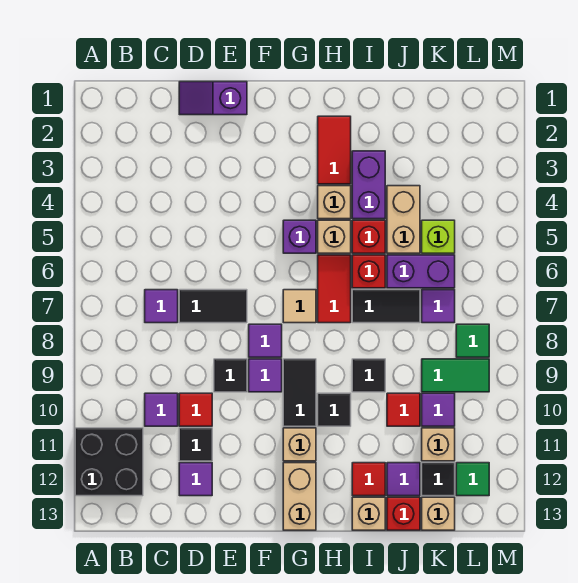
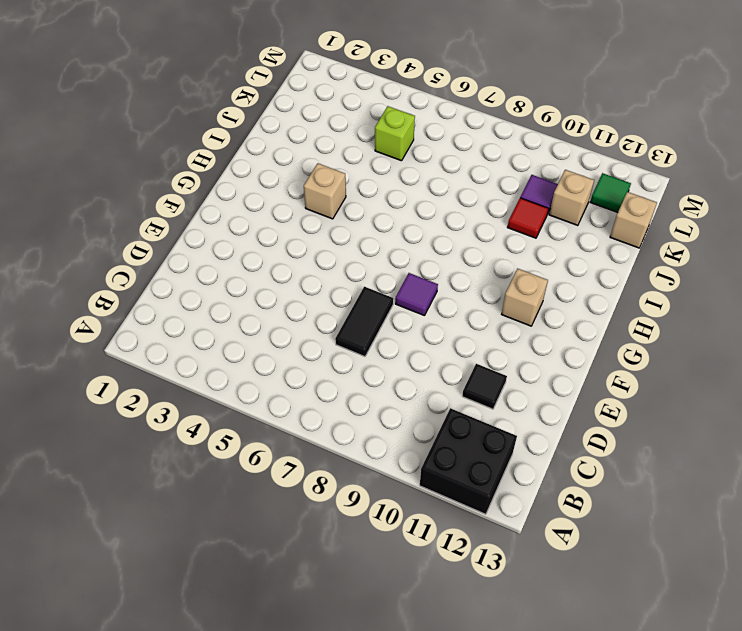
none -> purple 1x1 tile [145,290,178,323]
none -> purple 1x1 tile [145,393,178,426]
none -> purple 1x2 slope [179,82,247,115]
none -> red 1x1 tile [179,393,212,426]

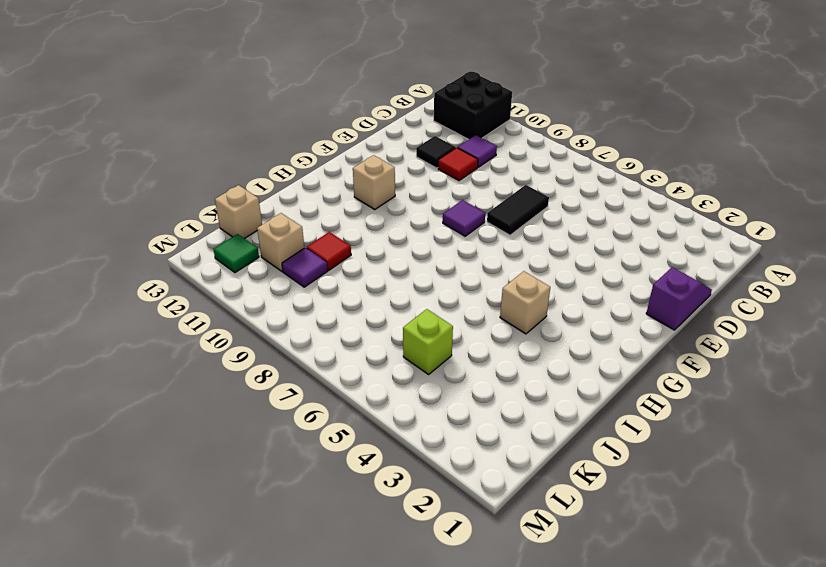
none -> purple 1x1 tile [145,290,178,323]
none -> purple 1x1 tile [179,463,212,496]
none -> black 1x1 tile [214,359,247,392]
none -> purple 1x1 tile [249,359,282,392]

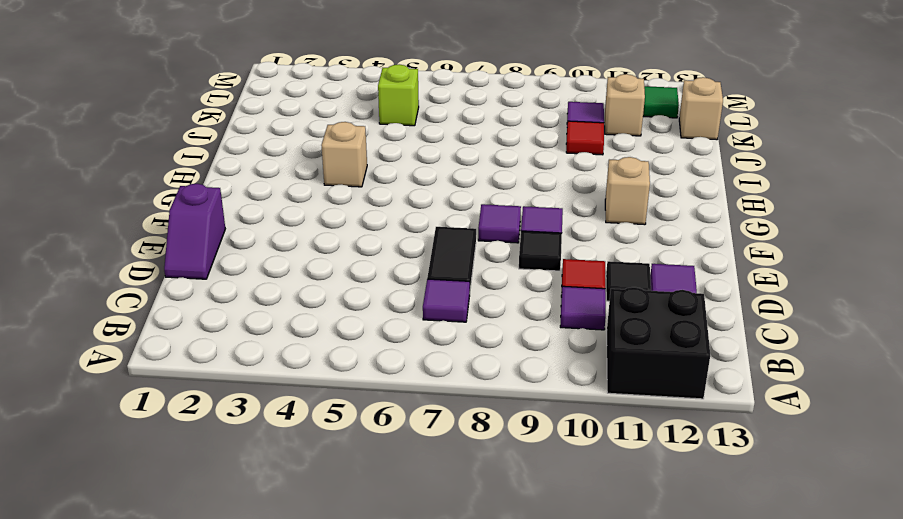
none -> purple 1x1 brick [283,220,316,253]
none -> tan 1x1 tile [283,290,316,323]
none -> black 1x2 tile [283,359,316,426]
none -> tan 1x2 brick [283,463,316,530]

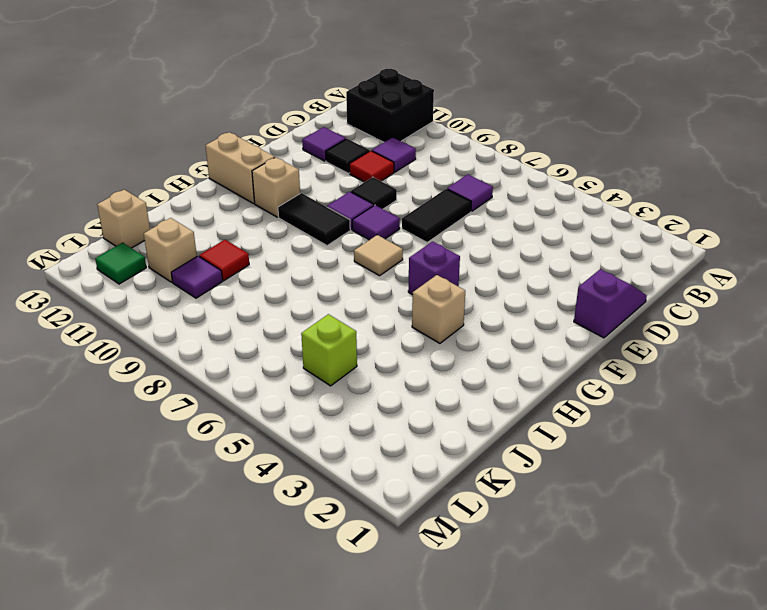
none -> red 1x2 tile [318,116,351,184]
none -> tan 1x1 brick [318,220,351,253]
none -> red 1x2 tile [318,255,351,323]
none -> black 1x1 tile [318,393,351,426]

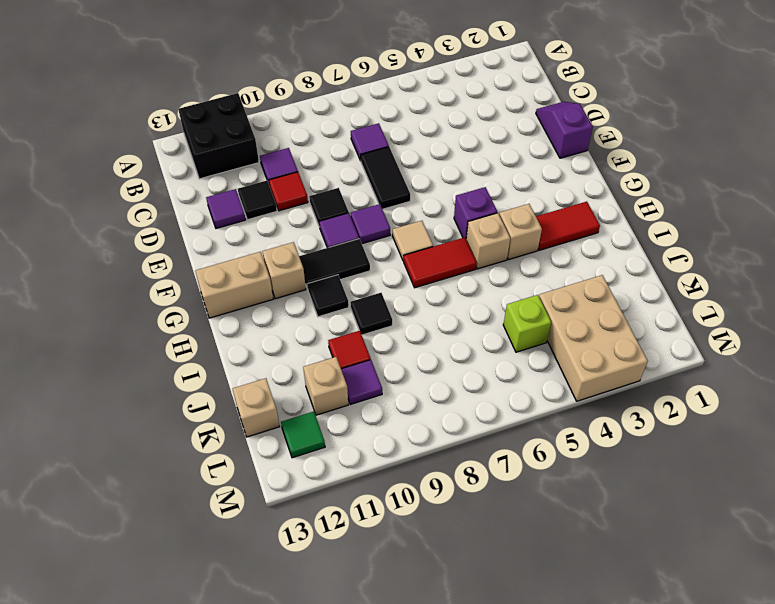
tan 2x3 brick [539,275,648,401] -> none
none -> purple 1x2 brick [352,151,385,219]
none -> red 1x1 brick [352,220,385,253]
none -> red 1x1 brick [352,255,385,288]
none -> black 1x2 tile [352,290,420,323]

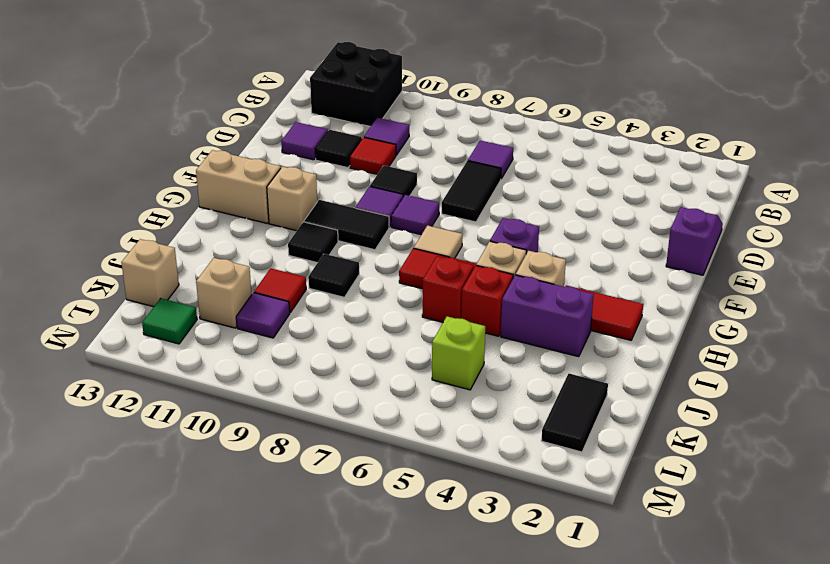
black 1x2 tile [541,374,608,452] -> black 1x2 tile moved to [352,290,420,323]
none -> red 1x1 tile [352,463,385,496]
none -> tan 1x1 brick [352,497,385,530]
none -> tan 1x2 brick [387,186,420,253]
none -> purple 1x2 brick [387,255,455,288]

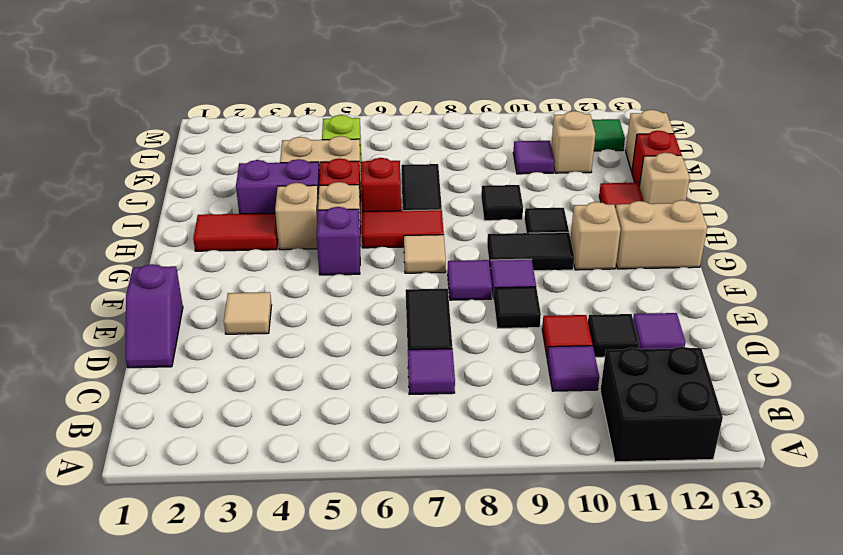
tan 1x1 tile [224,292,272,334] -> none
none -> purple 1x2 brick [387,255,455,288]
none -> red 1x1 tile [387,393,420,426]
none -> purple 1x1 tile [387,463,420,496]
none -> purple 1x1 tile [422,290,455,323]

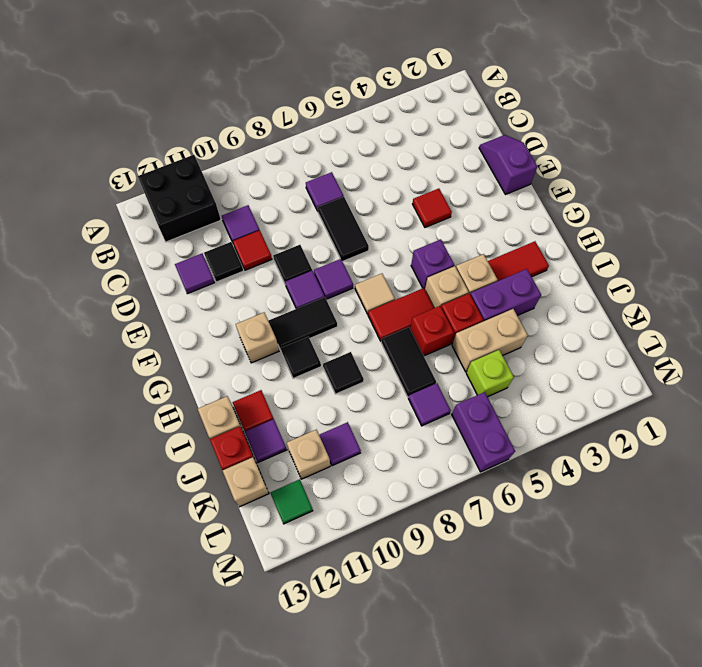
red 1x1 tile [413,189,452,227] -> red 1x1 tile moved to [387,393,420,426]
purple 1x2 brick [452,392,515,472] -> purple 1x2 brick moved to [387,255,455,288]
none -> tan 1x2 brick [283,463,316,530]
none -> green 1x2 tile [422,359,489,392]
none -> black 1x1 tile [422,463,455,496]
none -> green 1x1 tile [456,324,489,357]

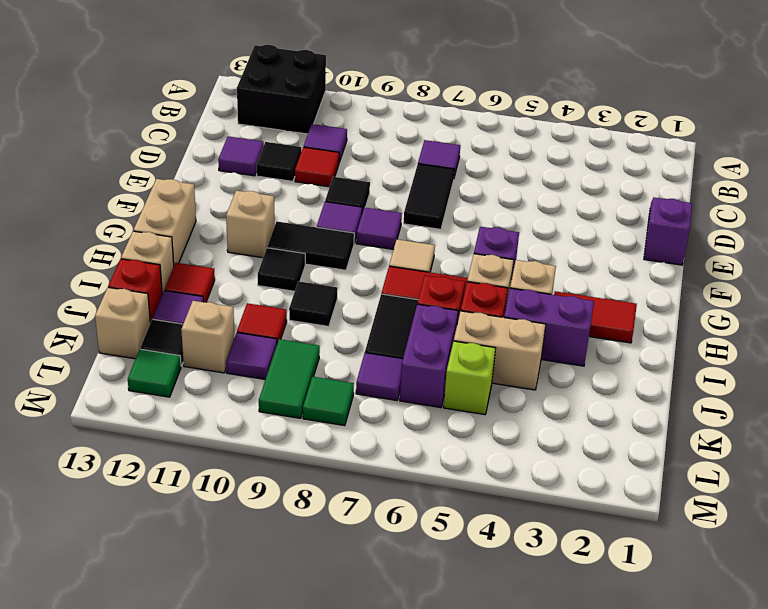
tan 1x2 brick [133,179,196,265] -> tan 1x2 brick turned to [283,463,316,530]

